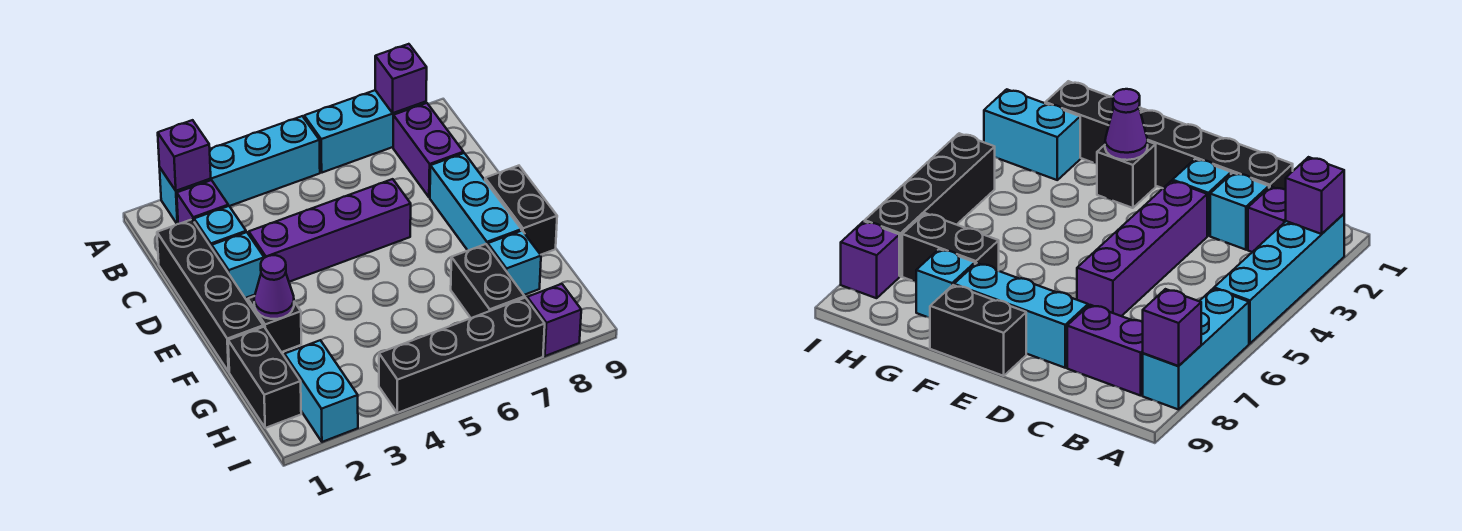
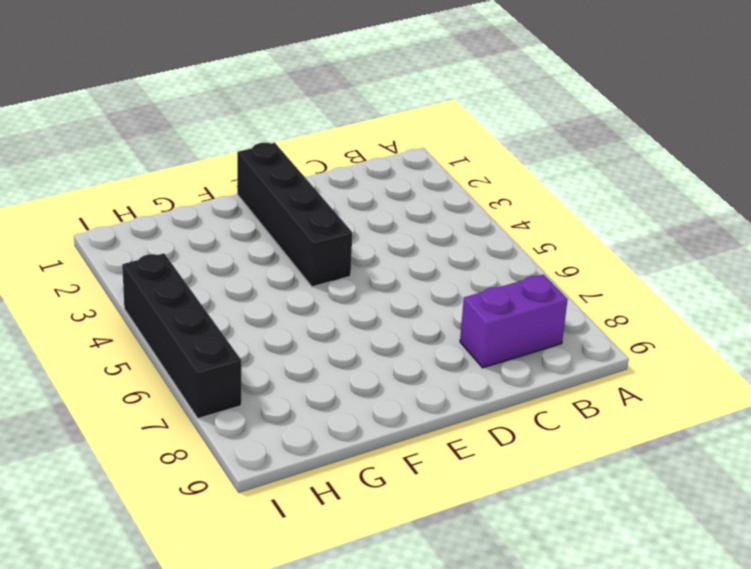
black 1x4 brick [237,143,352,287] -> black 1x4 brick turned to [157,220,263,372]
none -> cyan 1x4 brick [160,116,320,224]
none -> cyan 1x3 brick [304,90,426,173]
none -> purple 1x1 brick [177,180,228,224]

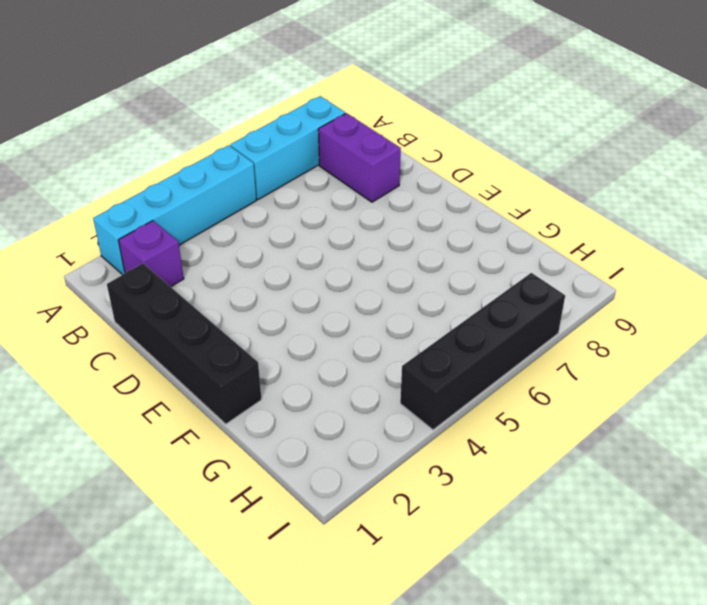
none -> cyan 1x1 brick [194,206,246,248]
none -> cyan 1x1 brick [212,232,264,298]
none -> purple 1x4 brick [249,179,411,282]

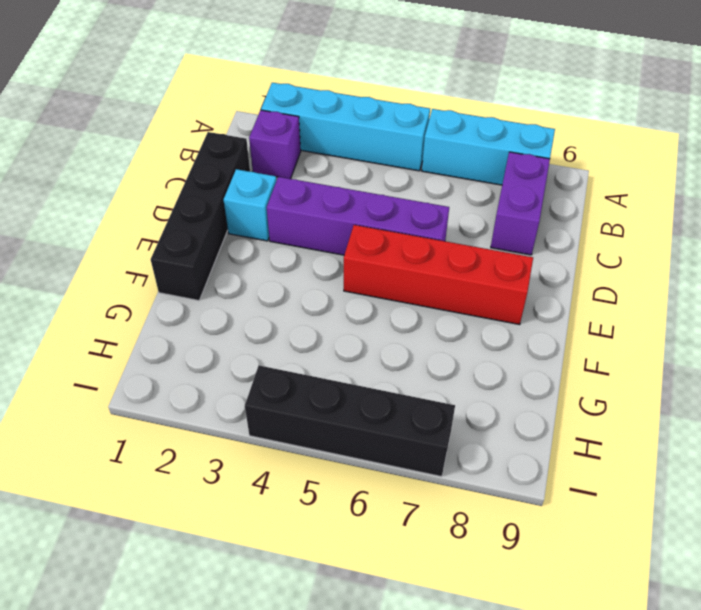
red 1x4 brick [344,225,533,325] -> cyan 1x3 brick [430,153,521,250]
none -> cyan 1x1 brick [194,206,246,248]
none -> black 1x2 brick [485,166,557,255]
none -> black 1x1 brick [248,296,301,352]

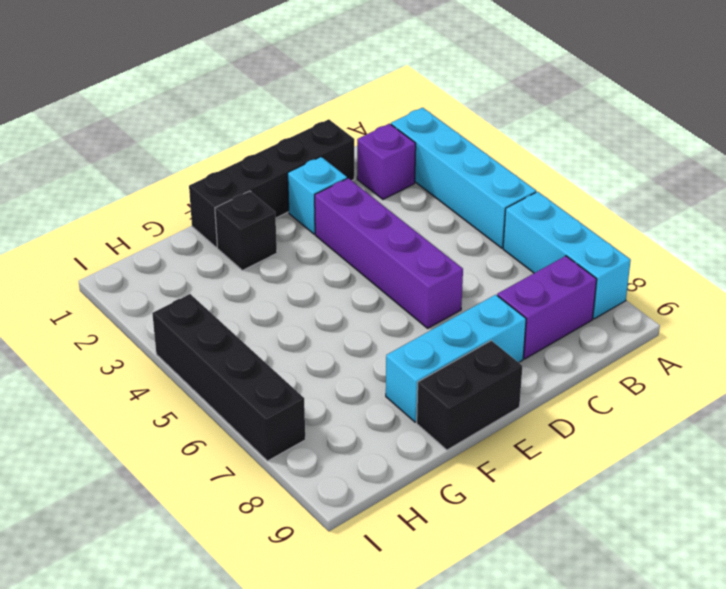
none -> cyan 1x1 brick [194,206,246,248]
none -> black 1x2 brick [228,327,301,428]
none -> black 1x2 brick [451,244,525,318]

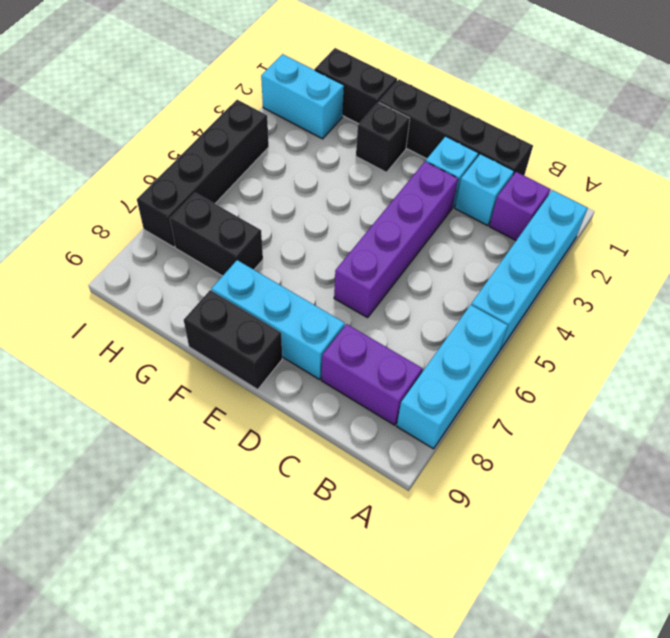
none -> cyan 1x1 brick [488,231,541,295]
none -> purple 1x1 brick [527,284,581,356]
none -> purple 1x1 brick [158,120,211,191]

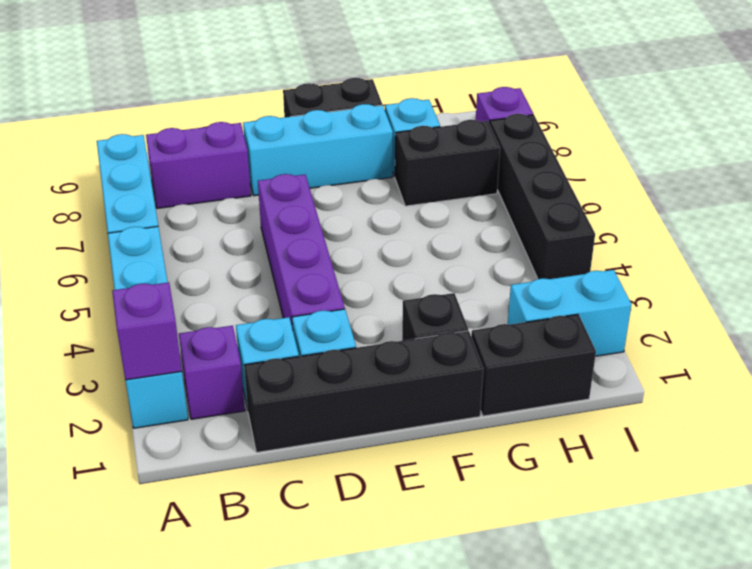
none -> purple 1x1 brick [375,44,427,113]
none -> purple 1x1 cone [254,255,294,319]

